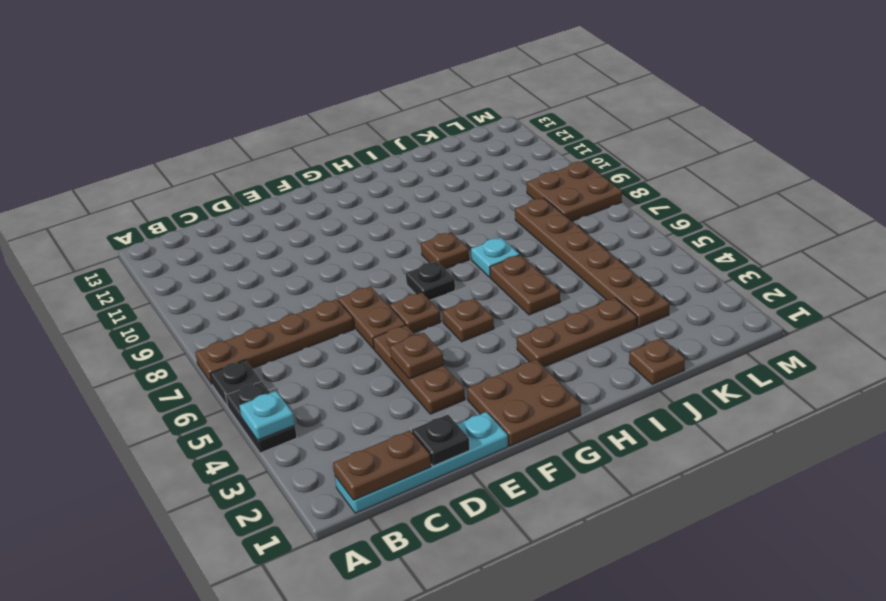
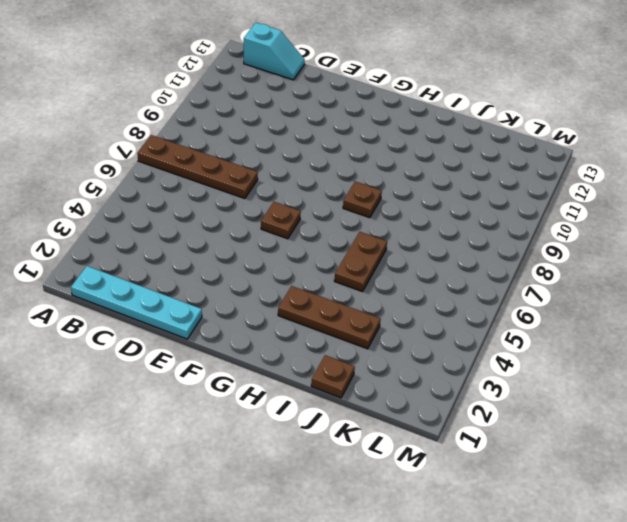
cyan 1x2 slope [244,23,305,80] -> none
none -> black 1x2 plate [226,381,297,453]
none -> black 1x1 plate [210,360,261,406]
none -> brown 1x3 plate [373,325,465,414]

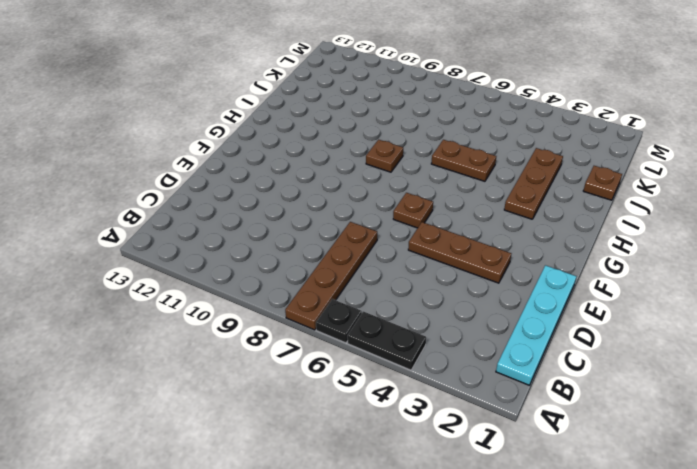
none -> brown 1x2 plate [338,286,405,349]
none -> brown 2x2 plate [467,360,581,446]
none -> brown 1x1 plate [442,298,494,342]

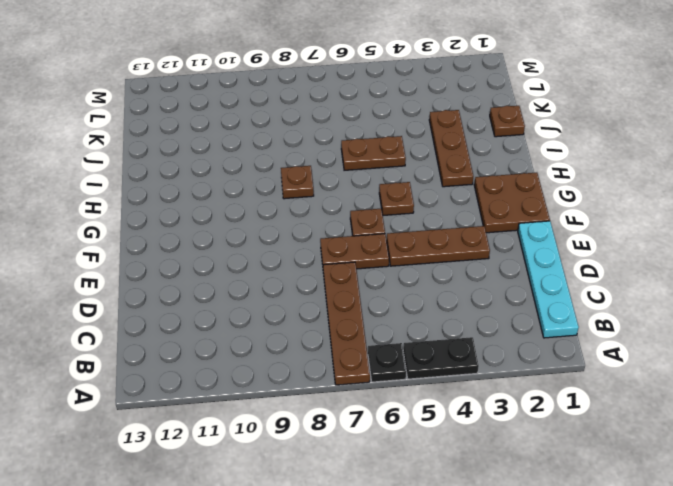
none -> black 1x1 plate [406,262,455,300]
none -> cyan 1x1 plate [471,238,519,277]
none -> brown 1x6 plate [515,198,669,328]

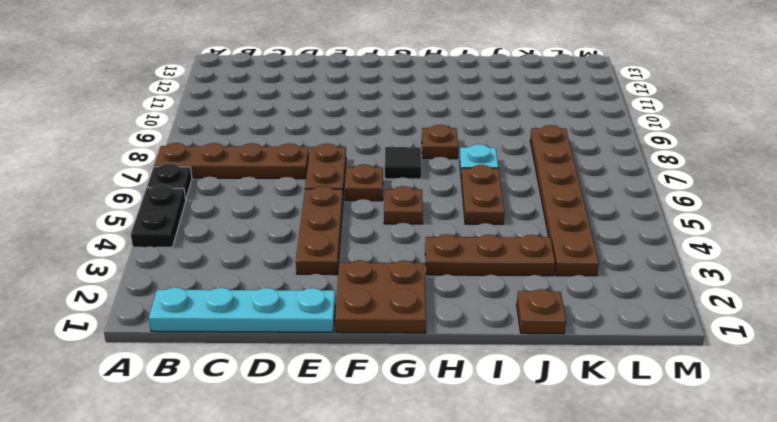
black 1x1 tile [385,147,421,179] -> black 1x1 plate [406,262,455,300]
none -> brown 2x2 plate [526,161,622,221]
none -> cyan 1x1 plate [239,391,295,440]
none -> brown 1x2 plate [333,431,431,500]

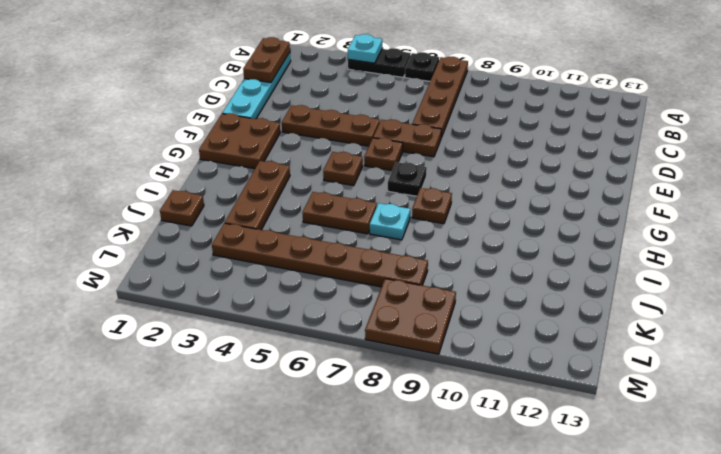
none -> black 1x1 plate [412,415,470,466]
none -> brown 1x1 plate [390,333,444,379]

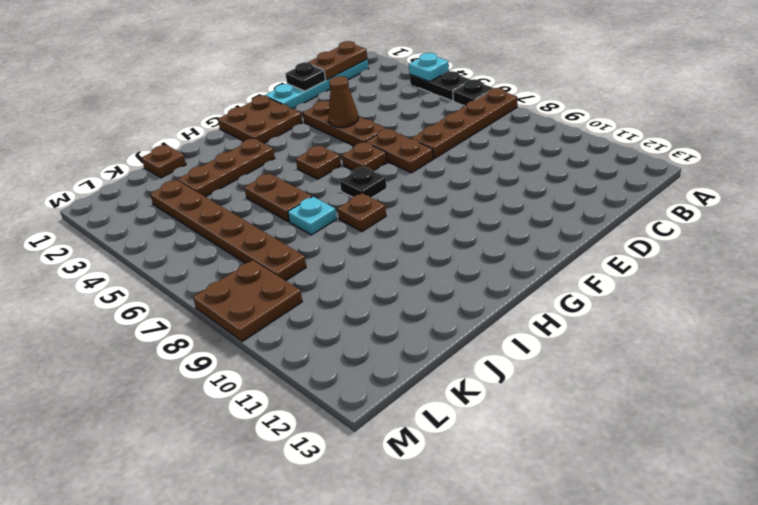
brown 1x1 cone [328,76,358,127] -> brown 1x1 plate [390,333,444,379]

